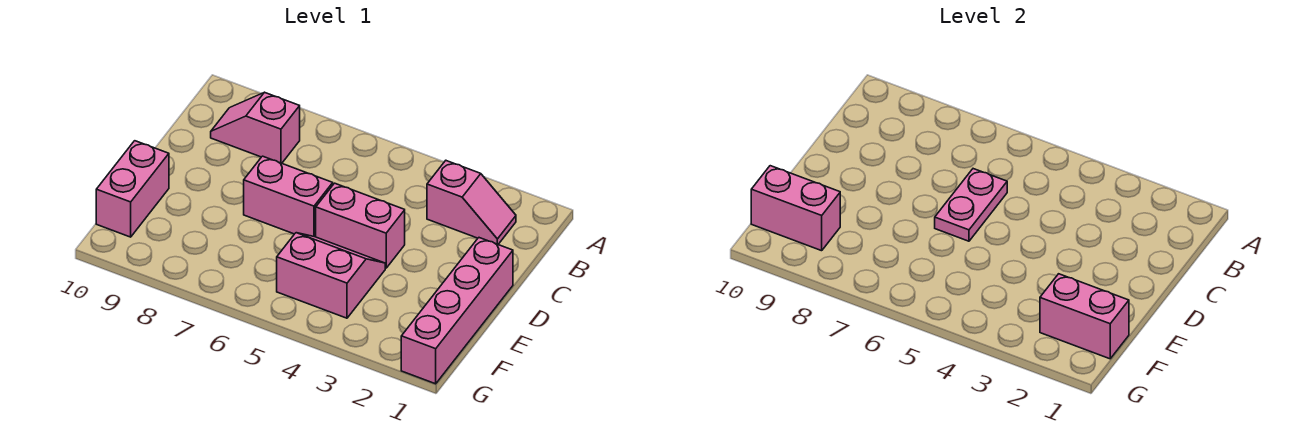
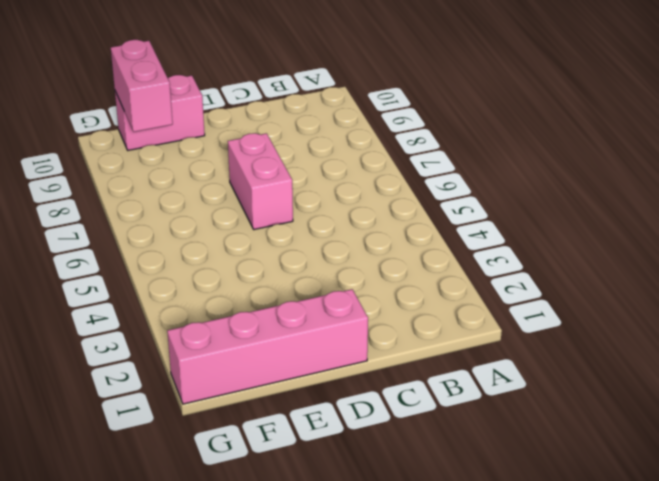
none -> pink 1x2 slope [427,161,516,244]
none -> pink 1x2 slope [211,92,300,163]

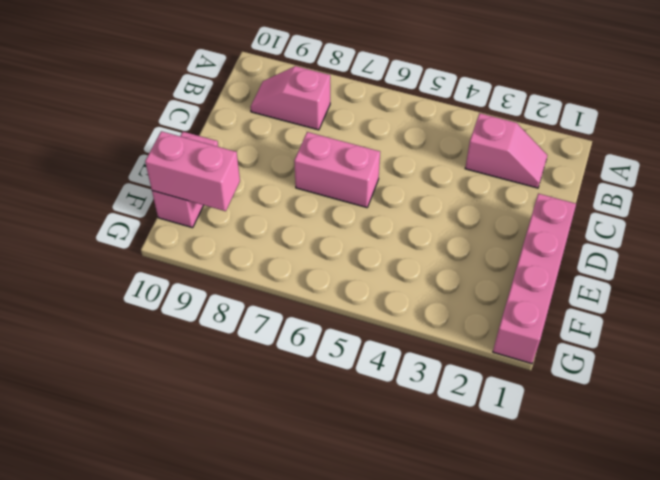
none -> pink 1x2 brick [316,183,405,268]
none -> pink 2x2 slope [277,233,385,318]

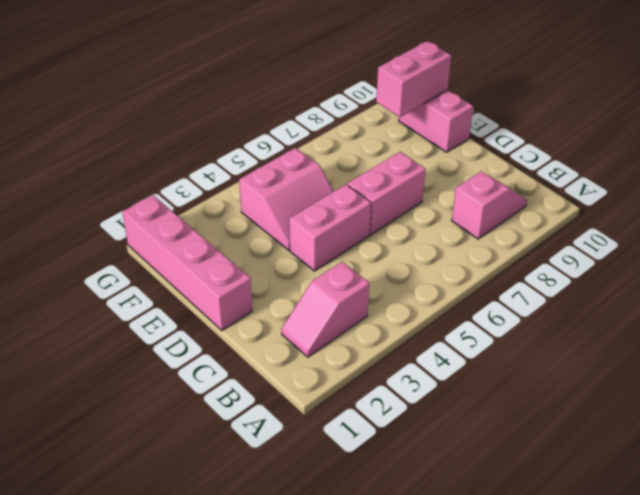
none -> pink 1x2 plate [935,169,1007,241]
none -> pink 1x2 brick [1040,274,1129,359]

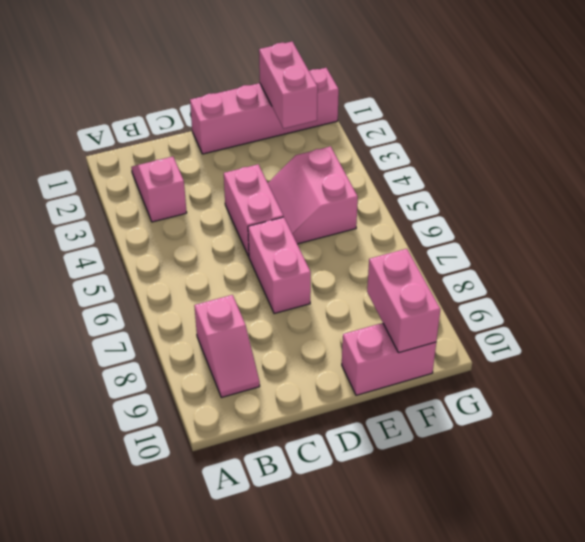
none -> pink 1x2 plate [935,169,1007,241]

